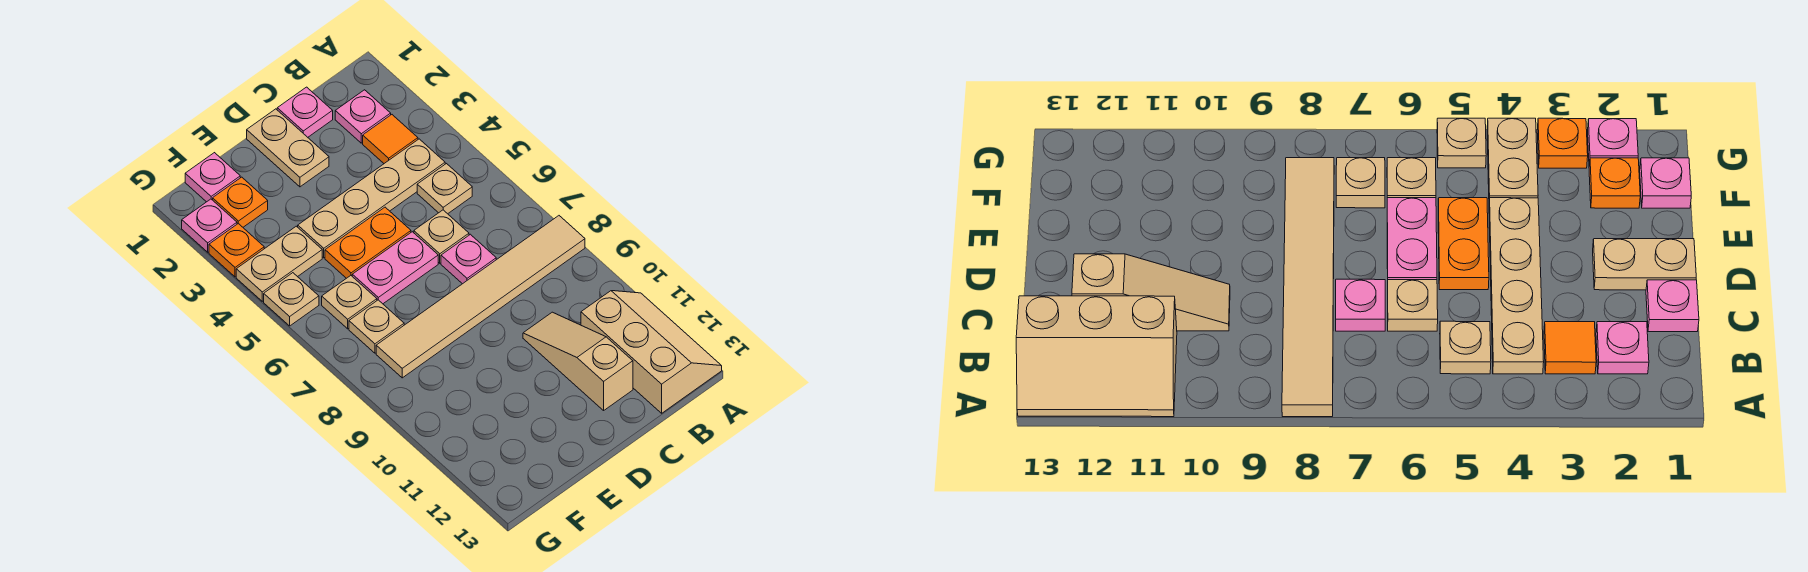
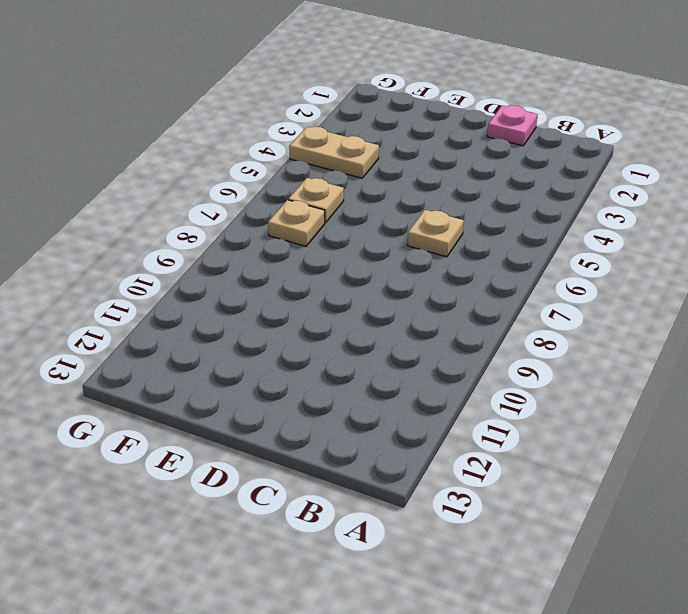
none -> tan 1x6 tile [376,216,585,378]
none -> tan 2x3 slope [581,291,722,413]
none -> pink 1x1 plate [335,90,391,143]

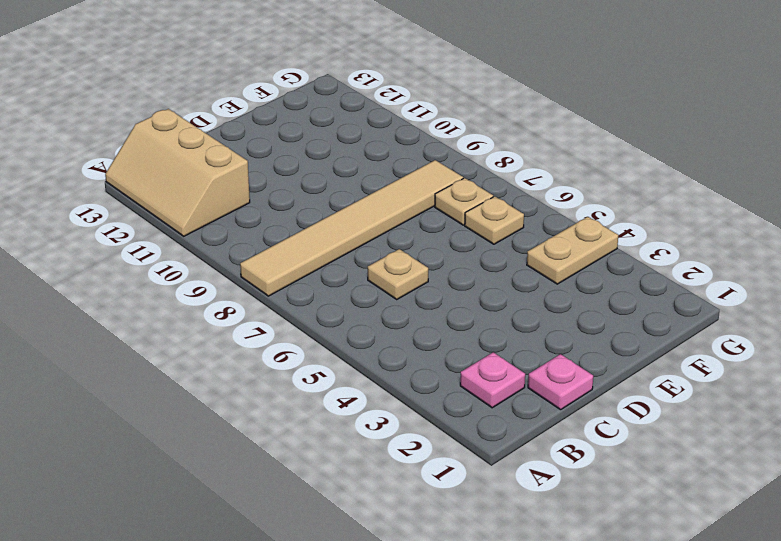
none -> orange 1x1 tile [363,115,418,163]
none -> tan 1x4 plate [298,139,445,258]
none -> tan 1x1 plate [417,164,472,214]

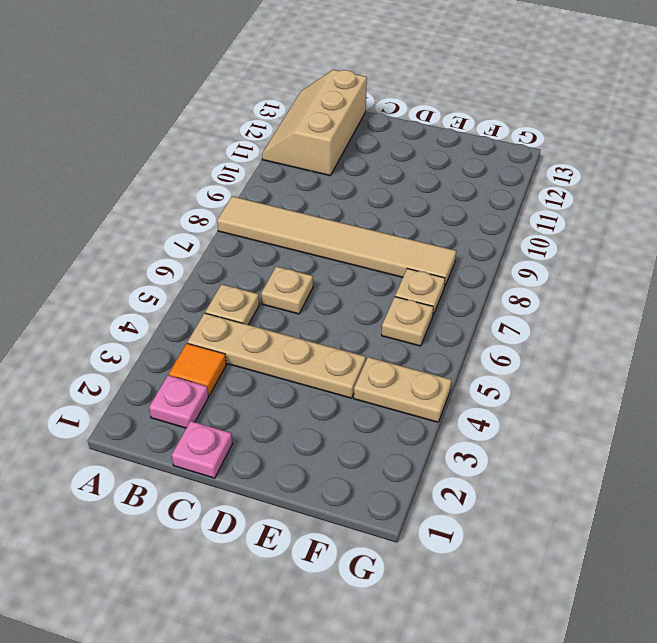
none -> pink 1x1 plate [441,234,496,284]
none -> tan 1x3 slope [523,312,633,410]
none -> tan 1x2 plate [247,109,329,187]

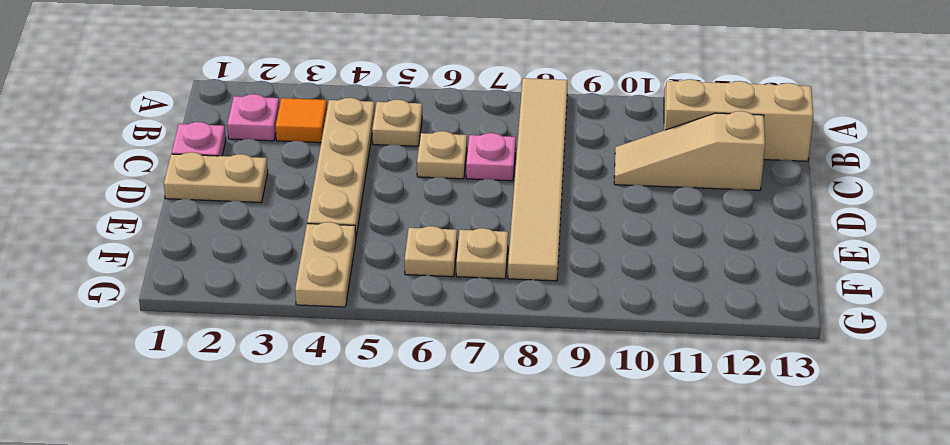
none -> orange 1x2 plate [325,207,411,278]
none -> pink 1x2 plate [352,232,438,304]
none -> pink 1x1 plate [185,153,240,202]

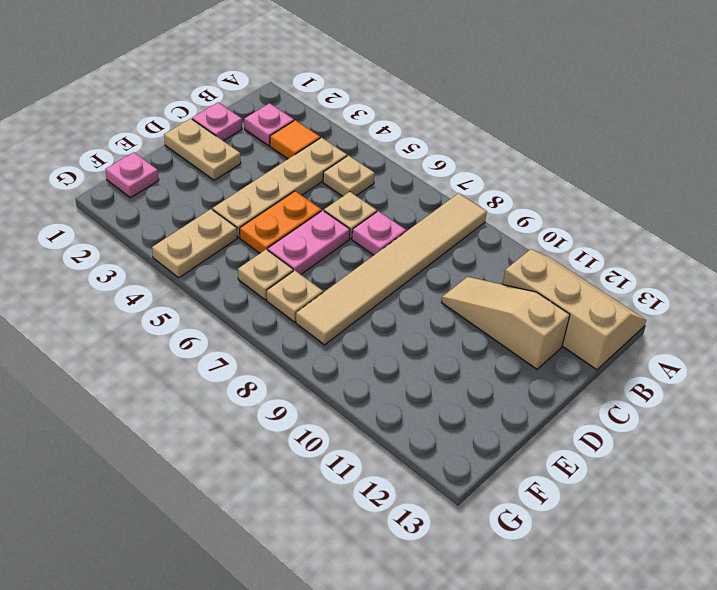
none -> orange 1x1 plate [213,177,268,227]
none -> pink 1x1 plate [182,199,237,252]
none -> orange 1x1 plate [209,224,264,277]

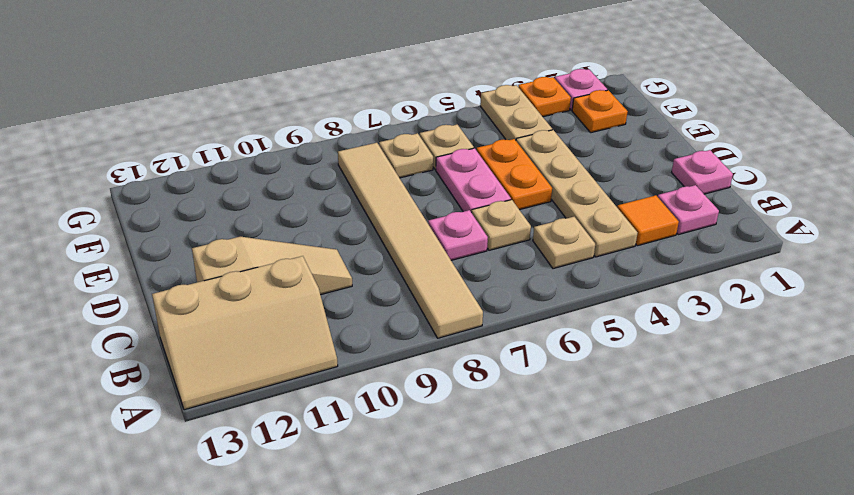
none -> tan 1x2 plate [247,109,329,187]
none -> pink 1x1 plate [185,153,240,202]
none -> tan 1x1 plate [264,273,319,326]

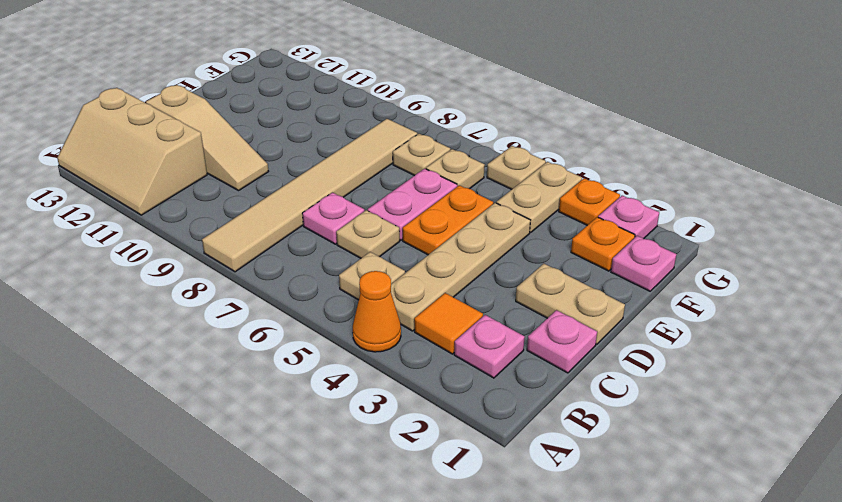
orange 1x1 cone [353,271,401,352] -> none

